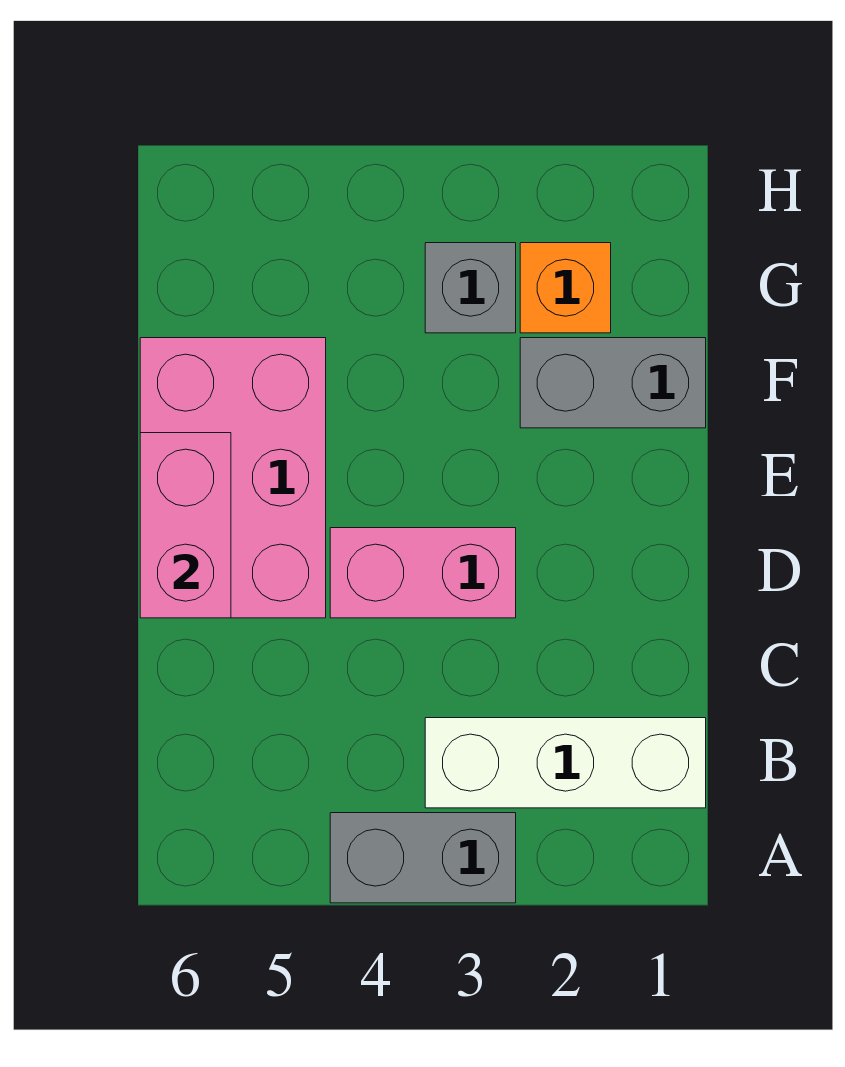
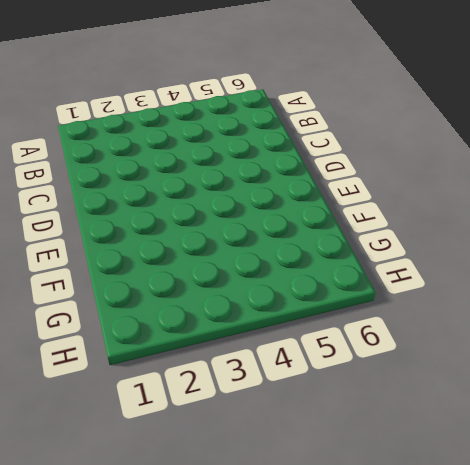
none -> grey 1x2 brick [330,813,516,903]
none -> white 1x3 brick [425,718,706,808]

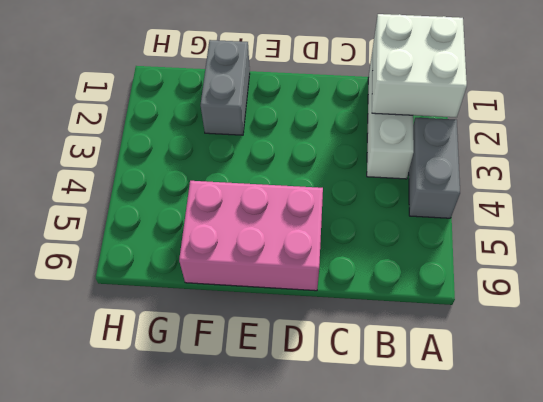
white 2x2 brick [372,14,467,118] -> none
none -> pink 1x2 brick [330,528,516,618]
none -> orange 1x1 brick [520,243,611,333]

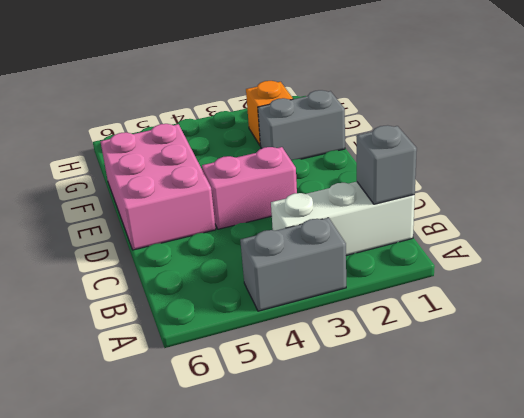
grey 1x1 brick [356,125,417,204] -> grey 1x1 brick moved to [425,243,516,333]
none -> pink 1x2 brick [140,433,231,618]

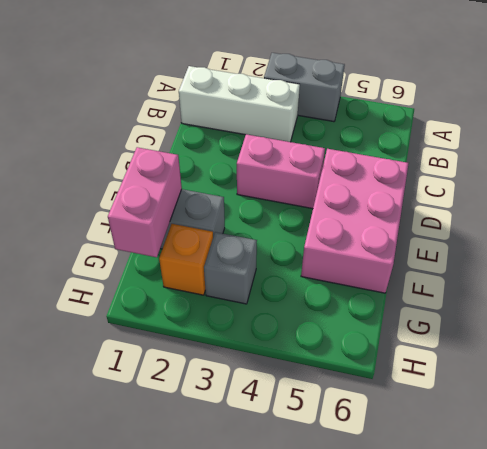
pink 1x2 brick [108,147,182,257] -> pink 1x2 brick moved to [140,433,231,618]

